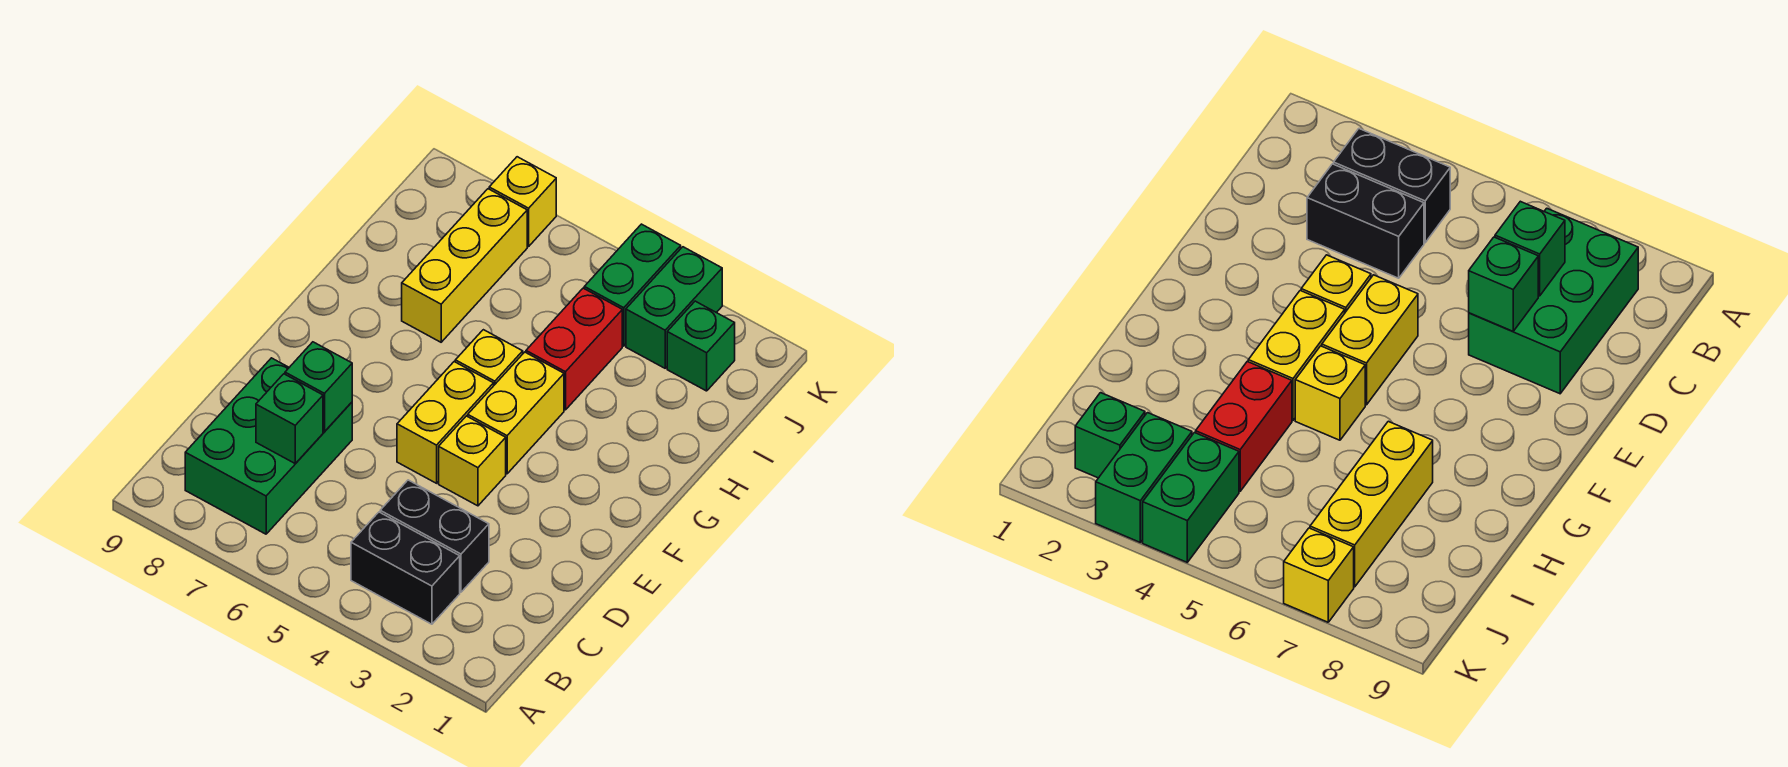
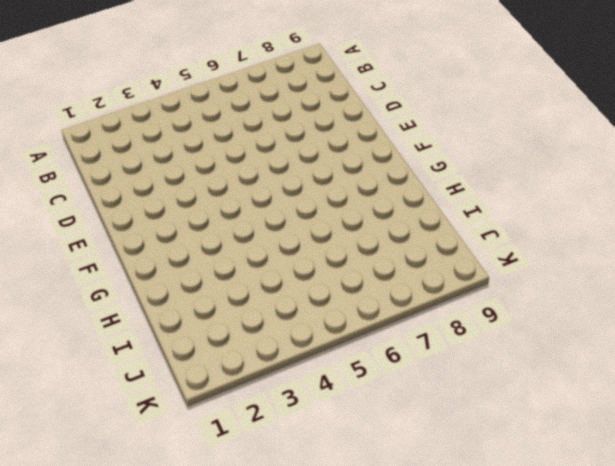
none -> black 1x2 brick [351,512,460,624]
none -> green 2x3 brick [185,358,352,534]
none -> black 1x2 brick [380,480,489,592]

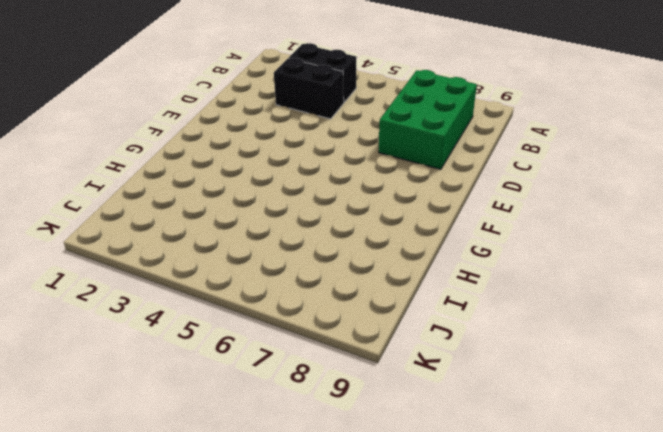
none -> yellow 1x1 brick [439,416,506,506]
none -> yellow 1x2 brick [397,362,494,483]
none -> yellow 1x2 brick [468,352,564,474]

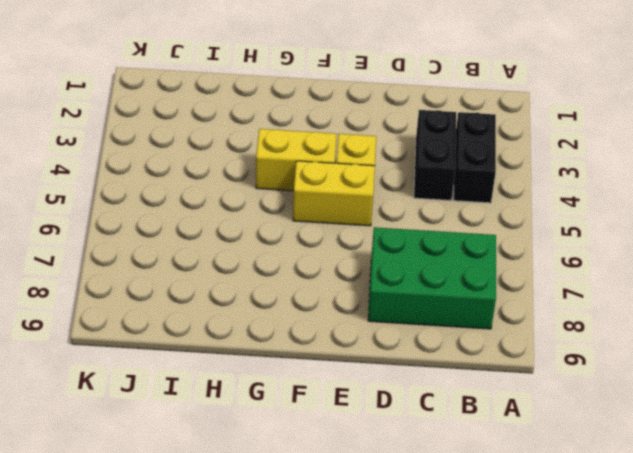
none -> yellow 1x1 brick [455,330,523,385]
none -> red 1x2 brick [526,288,622,410]
none -> yellow 1x3 brick [402,189,527,342]

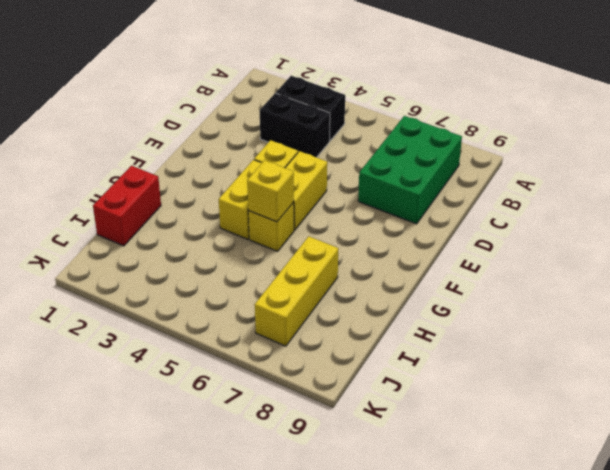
yellow 1x1 brick [247,160,294,222] -> yellow 1x1 brick moved to [489,157,556,246]
red 1x2 brick [93,166,161,246] -> red 1x2 brick moved to [526,288,622,410]
none -> green 1x1 brick [667,301,735,391]
none -> green 1x2 brick [626,247,722,368]
none -> green 1x2 brick [584,224,681,346]

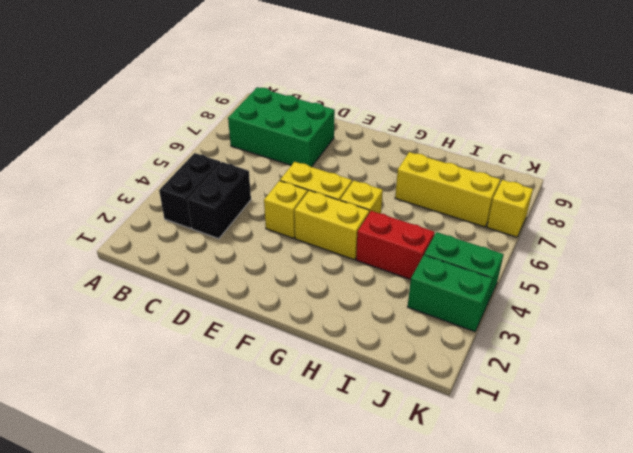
none -> green 1x1 brick [667,301,735,391]
none -> green 1x1 brick [256,374,323,464]
none -> green 1x1 brick [285,342,352,432]

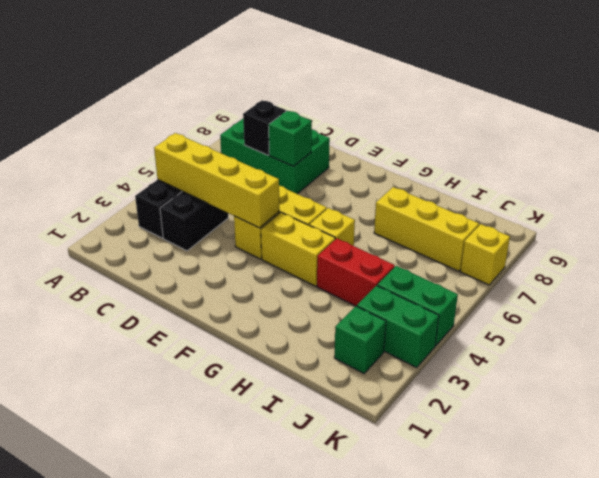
yellow 1x4 brick [154,133,279,228] -> none
black 1x1 brick [243,101,286,155] -> green 1x1 brick [256,374,323,464]

